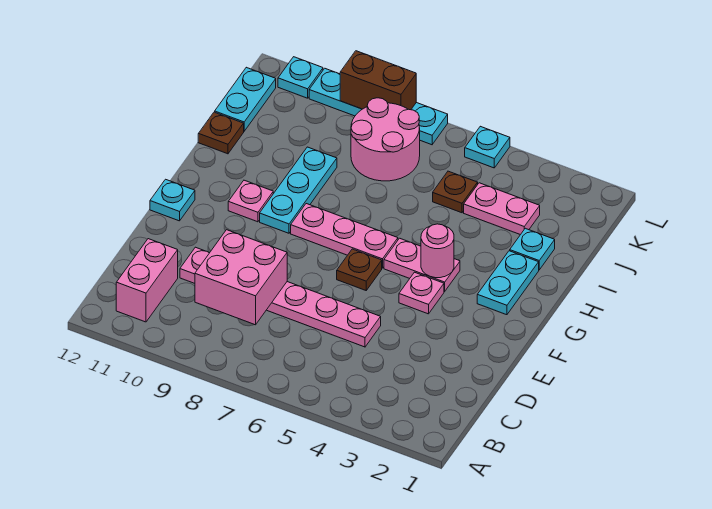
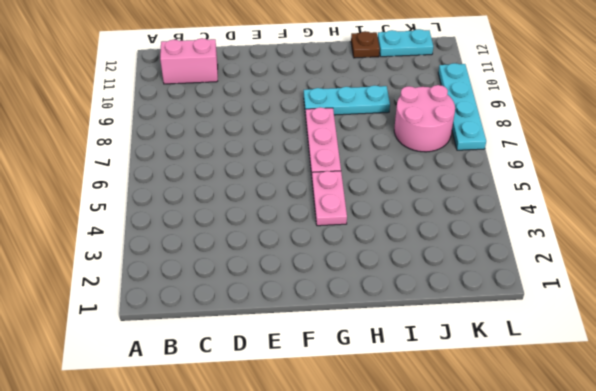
none -> pink 1x6 plate [180,247,381,347]
none -> pink 1x1 plate [399,272,444,314]
none -> brown 1x1 plate [337,249,382,290]

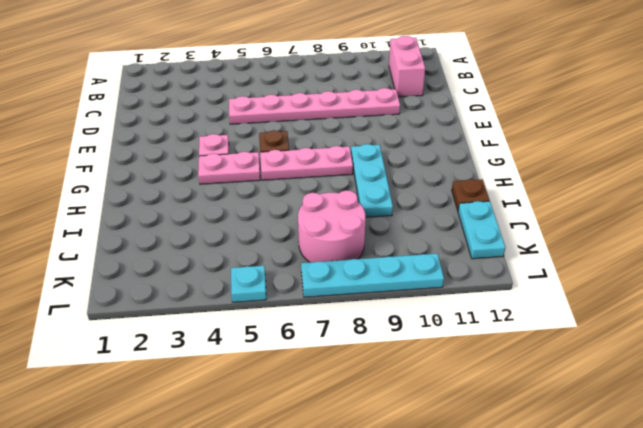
none -> cyan 1x1 plate [150,179,195,221]
none -> cyan 1x2 plate [477,251,539,315]
none -> pink 1x1 plate [228,180,273,222]

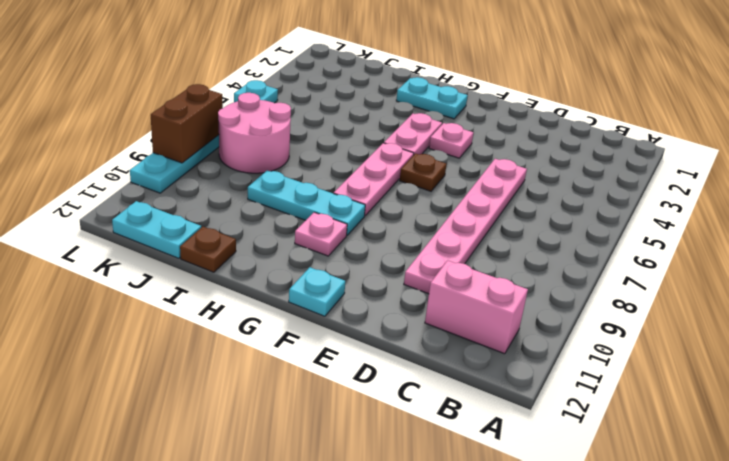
none -> cyan 1x1 plate [510,228,555,270]
none -> pink 1x2 plate [464,183,540,235]
none -> brown 1x1 plate [433,171,478,213]

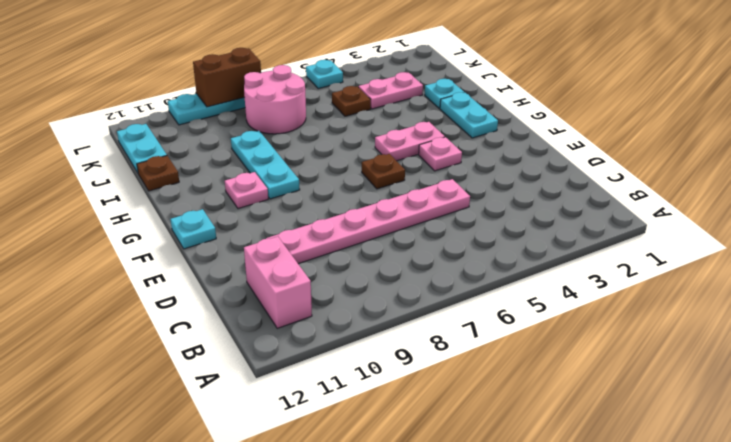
none -> pink 1x3 plate [291,204,398,268]
none -> cyan 1x1 plate [278,57,323,98]
none -> pink 2x2 brick [195,230,287,325]

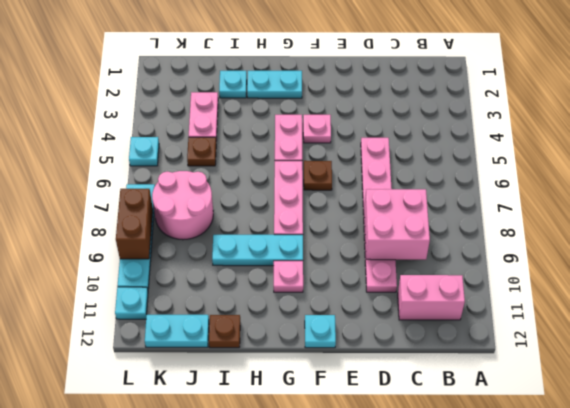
none -> pink 1x1 round brick [421,224,454,278]

